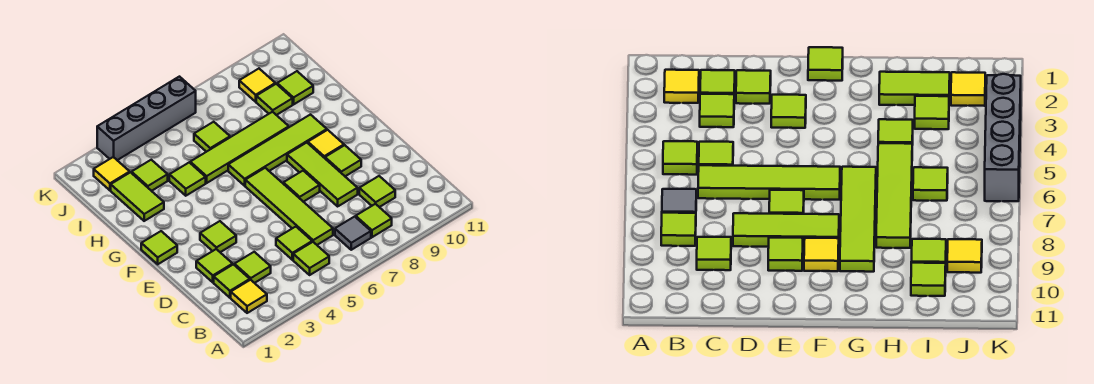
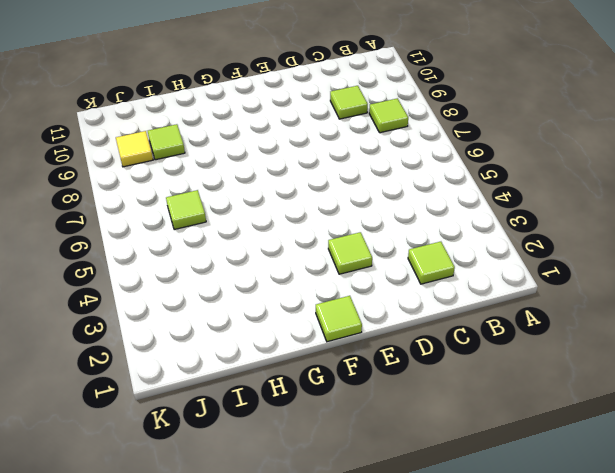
none -> yellow 1x1 tile [231,280,267,313]
none -> lime 1x1 tile [293,242,329,275]
none -> grey 1x1 tile [335,217,371,250]

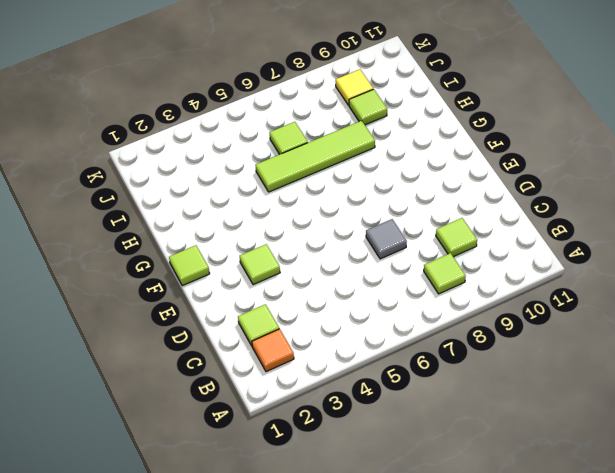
orange 1x1 tile [252,329,294,372] -> yellow 1x1 tile [231,280,267,313]
grey 1x1 tile [366,219,407,259] -> grey 1x1 tile moved to [335,217,371,250]
none -> lime 1x1 tile [293,242,329,275]
none -> lime 1x1 tile [234,252,271,283]
none -> lime 1x1 tile [276,227,312,260]

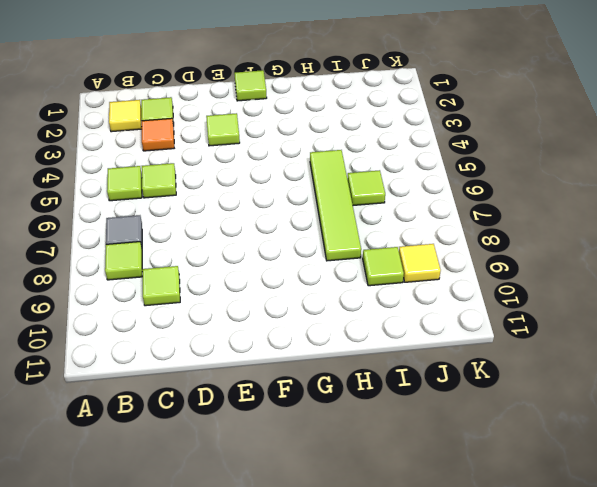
orange 1x1 tile [142,118,174,151] -> lime 1x1 tile [234,252,271,283]
none -> lime 1x4 tile [245,168,333,245]
none -> lime 1x1 tile [196,249,233,282]
none -> lime 1x3 tile [287,143,358,206]

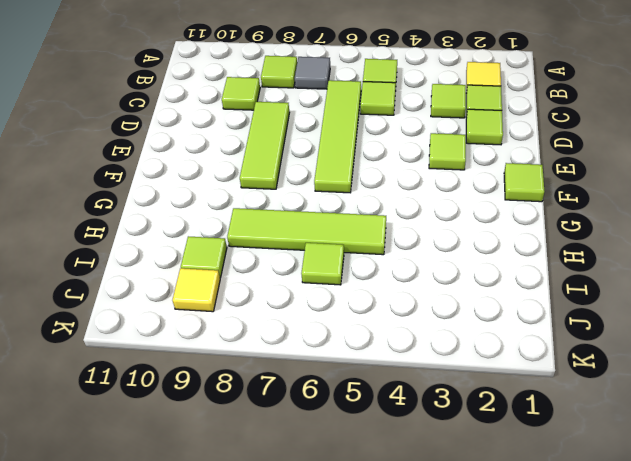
none -> lime 1x1 tile [283,171,320,202]
none -> lime 1x1 tile [325,145,361,176]
none -> yellow 1x1 tile [308,130,344,158]

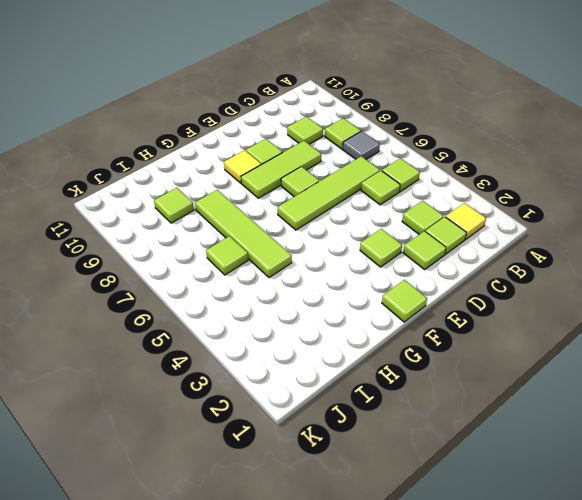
none -> lime 1x4 tile [228,115,327,186]
none -> lime 1x2 tile [111,172,164,221]
none -> lime 1x1 tile [169,162,206,196]

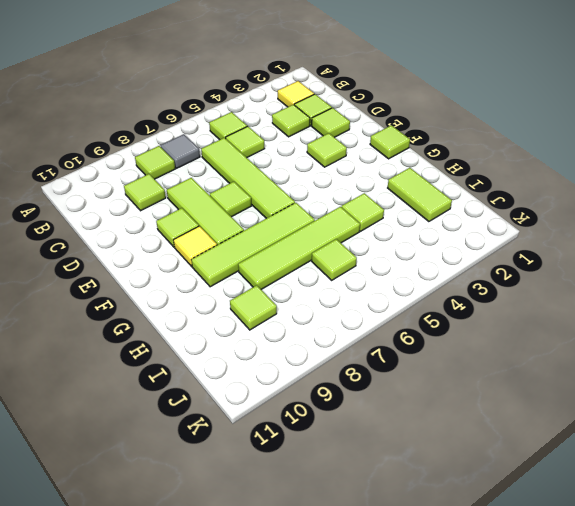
none -> lime 1x1 tile [132,160,168,191]
none -> lime 1x1 tile [277,71,313,104]
none -> yellow 1x1 tile [94,157,130,190]

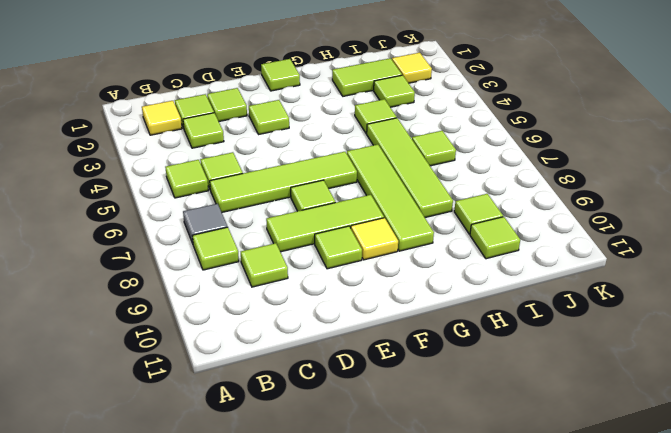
none -> yellow 1x1 tile [239,69,275,102]
none -> grey 1x4 brick [97,77,196,160]

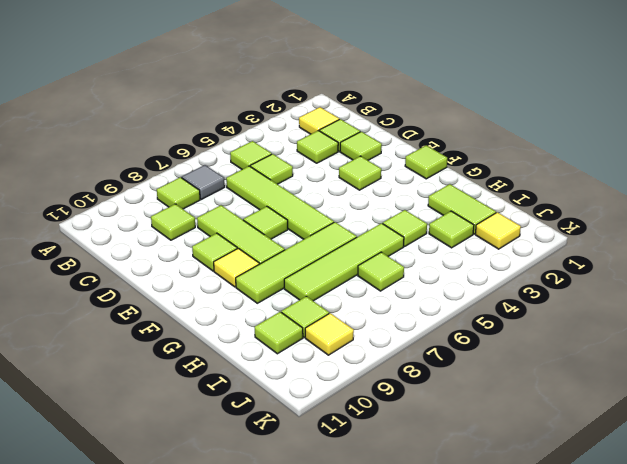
none -> grey 1x4 brick [97,77,196,160]

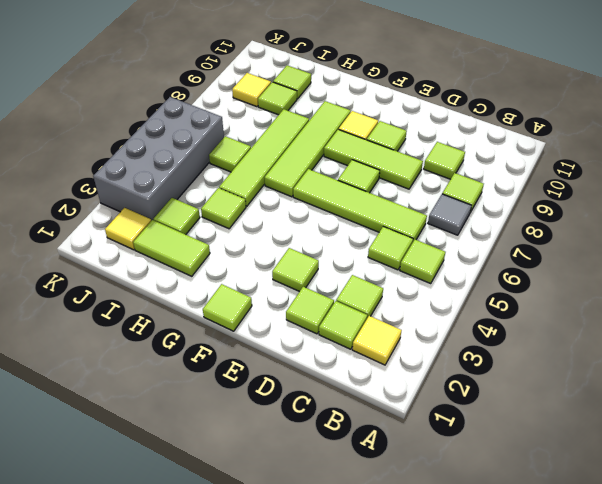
grey 2x4 brick [93,97,224,221] -> grey 1x4 brick [97,77,196,160]

